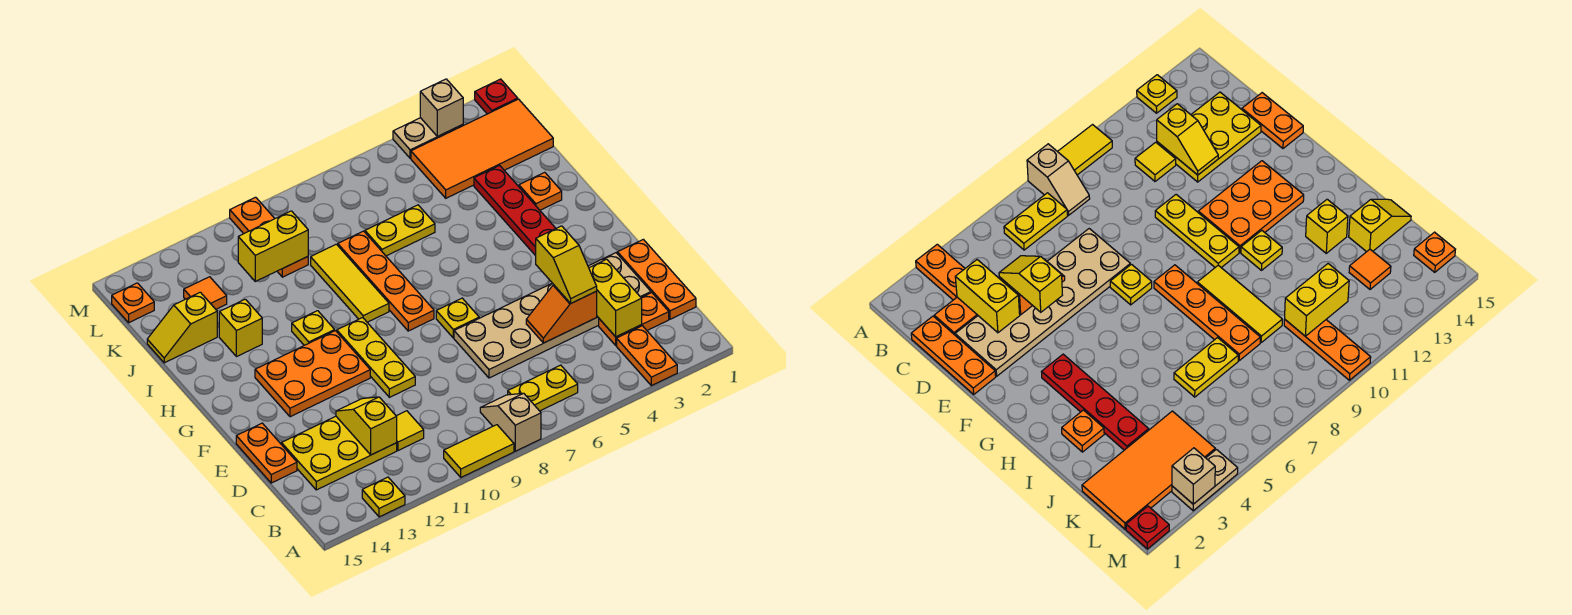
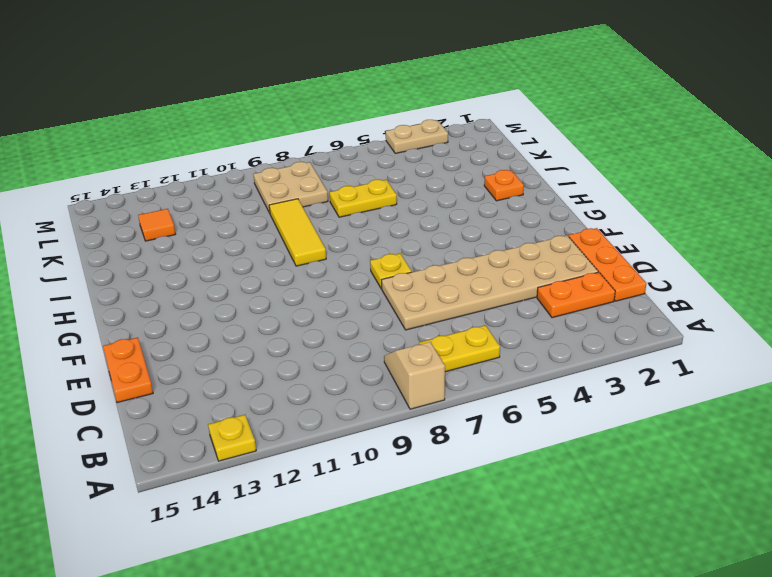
tan 2x2 plate [254,162,328,213] -> none
none -> orange 1x2 plate [617,326,677,386]
none -> yellow 1x2 tile [444,425,514,477]
none -> yellow 1x1 tile [396,411,424,451]
none -> yellow 2x3 plate [281,416,397,490]

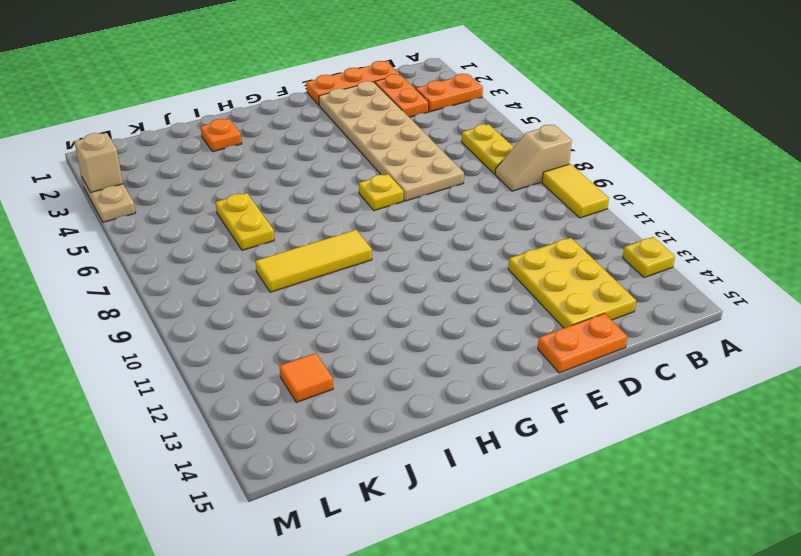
none -> yellow 1x1 tile [396,411,424,451]
none -> yellow 1x3 plate [337,317,415,397]
none -> orange 2x3 plate [255,331,370,417]
none -> red 1x4 plate [474,166,556,256]

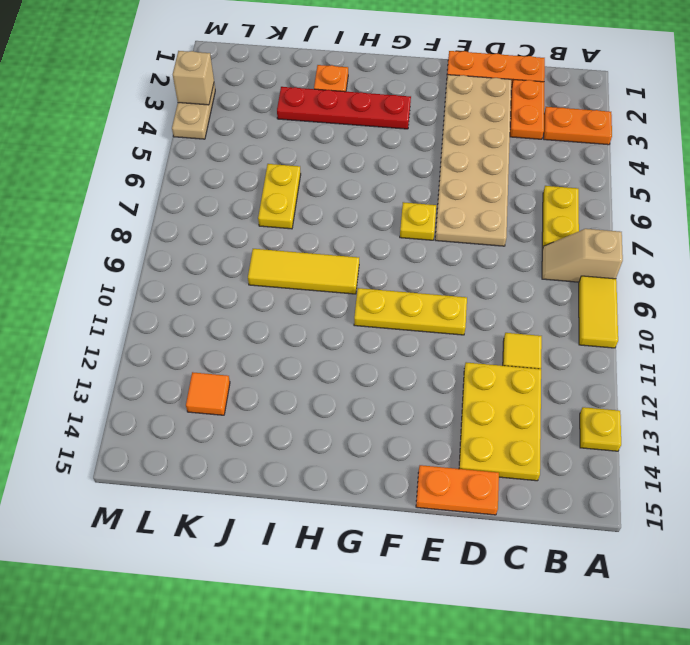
none -> orange 2x3 plate [255,331,370,417]
none -> orange 1x4 plate [338,231,434,331]
none -> yellow 1x1 plate [292,311,335,345]
none -> yellow 1x1 brick [219,299,262,357]

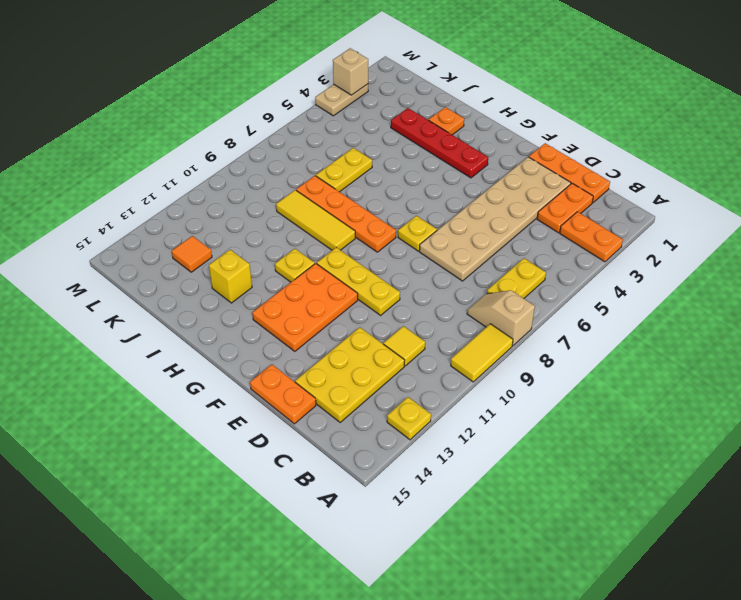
none -> yellow 1x2 slope [147,292,217,363]
none -> orange 2x4 tile [411,99,553,198]
none -> orange 1x3 plate [230,197,308,277]
none -> orange 1x1 plate [112,283,154,323]

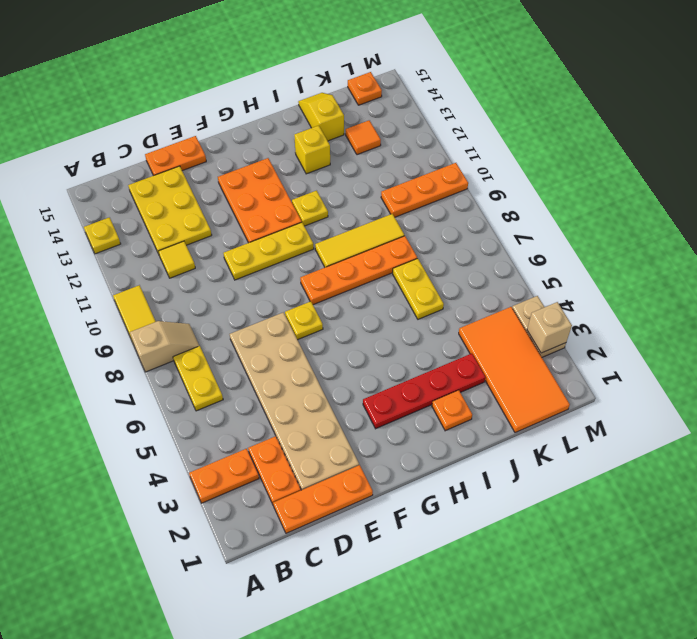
none -> red 1x1 plate [475,79,518,114]
none -> yellow 1x2 brick [589,259,642,337]
none -> yellow 1x2 slope [336,397,397,455]
none -> orange 1x2 slope [526,285,597,343]

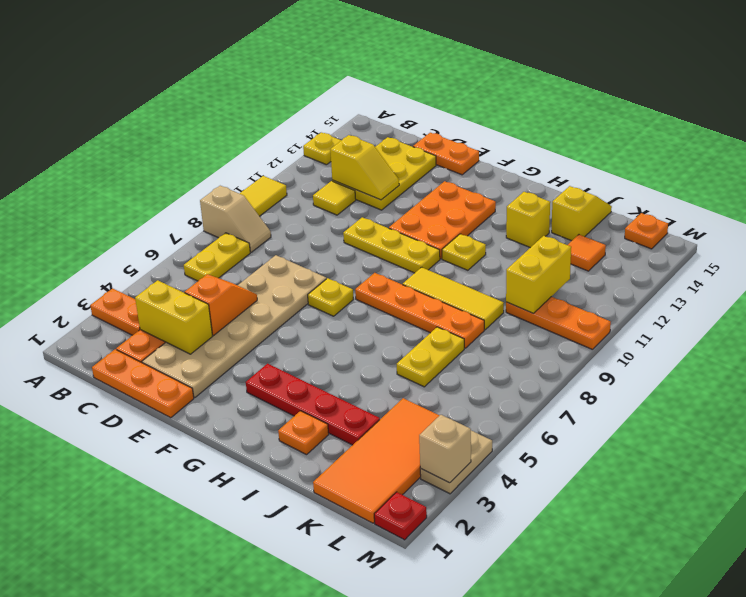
none -> yellow 1x2 slope [536,226,597,303]

